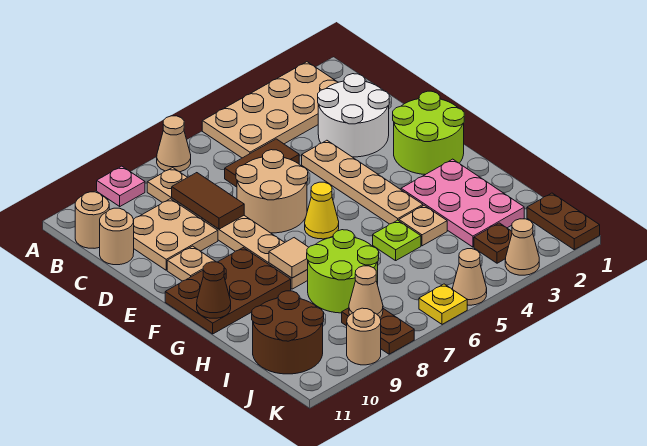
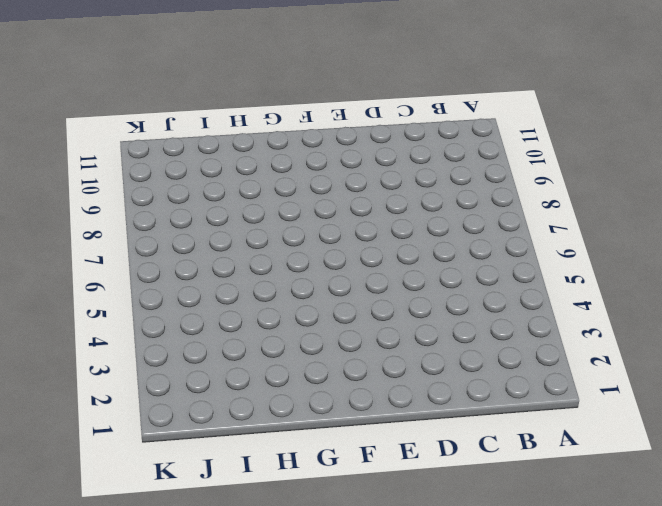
none -> tan 2x4 plate [202,62,338,158]
none -> tan 1x1 cone [157,116,191,172]
none -> pink 1x1 plate [97,166,145,206]
none -> tan 1x6 plate [147,168,308,289]

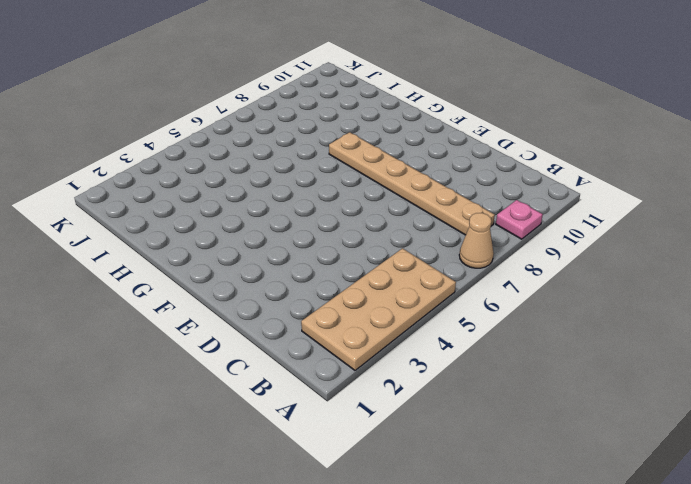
none -> tan 1x1 round brick [75,192,109,248]
none -> white 2x2 round brick [318,74,389,157]
none -> brown 1x2 tile [225,139,299,187]
none -> tan 2x2 plate [134,199,218,270]

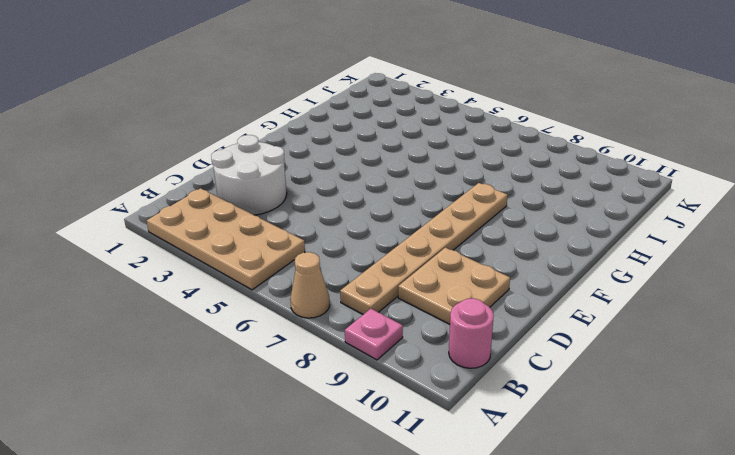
pink 1x1 round brick [449,298,494,368] -> tan 1x1 round brick [75,192,109,248]
none -> brown 1x2 tile [225,139,299,187]
none -> tan 1x1 round brick [100,208,134,265]
none -> tan 1x4 plate [302,140,423,224]
none -> tan 2x2 round brick [236,150,308,233]

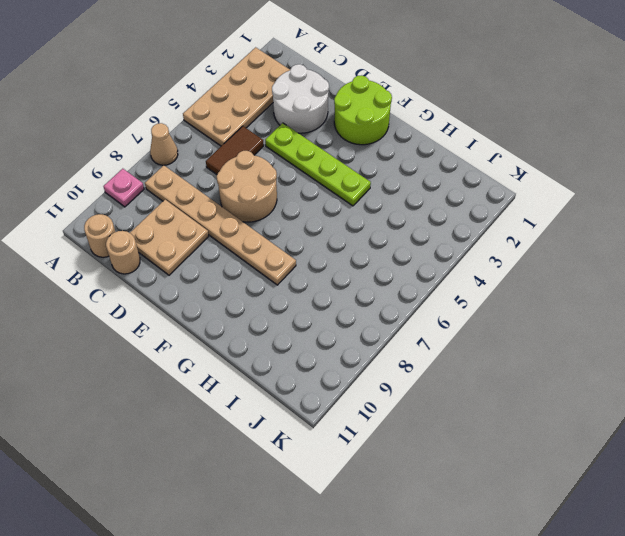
lime 1x4 plate [265,123,371,206] -> tan 1x4 plate [302,140,423,224]
none -> tan 1x1 plate [167,246,215,281]
none -> yellow 1x1 cone [305,182,339,239]
none -> brown 2x3 plate [165,248,291,334]
none -> pink 2x3 plate [401,159,524,247]

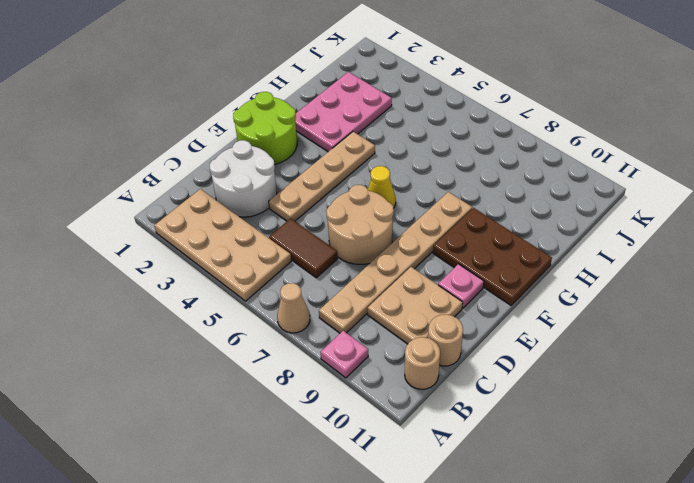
pink 1x1 plate [438,264,484,308] -> tan 1x1 plate [167,246,215,281]
none -> tan 1x1 plate [399,205,447,246]
none -> lime 1x1 plate [373,220,421,261]
none -> lime 2x2 round brick [307,230,379,313]
none -> brown 2x2 round brick [252,291,324,374]

